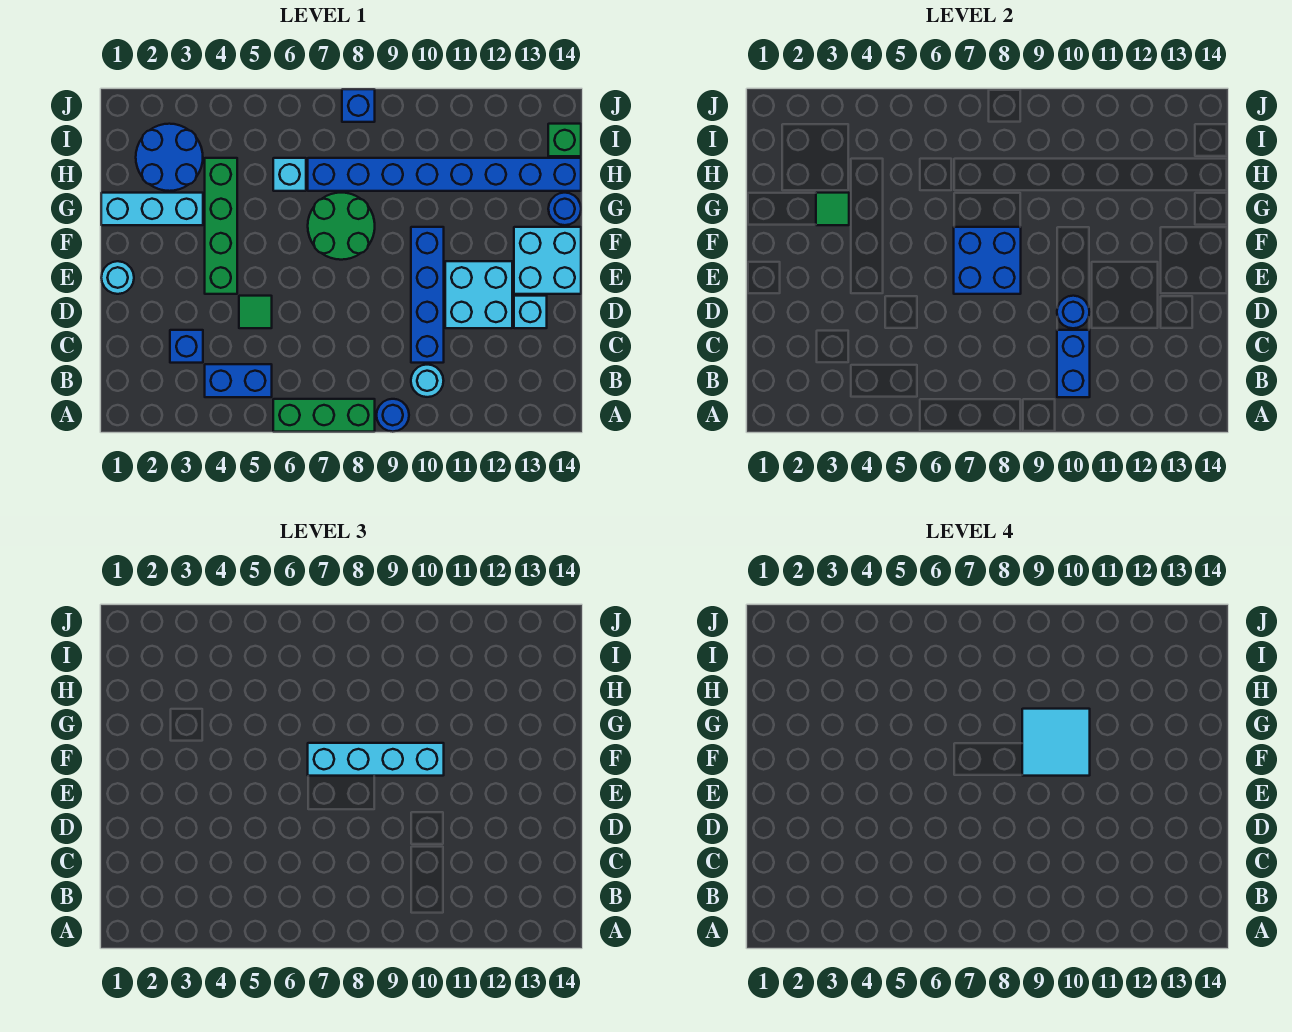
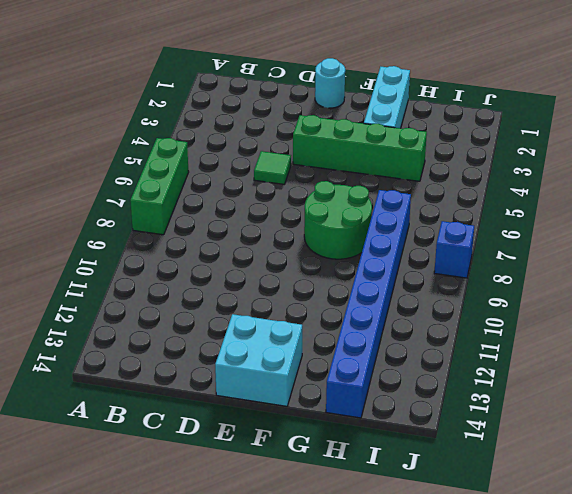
none -> blue 1x1 round brick [376,399,409,432]
none -> blue 1x2 brick [205,364,272,397]
none -> cyan 1x1 round brick [411,365,444,397]

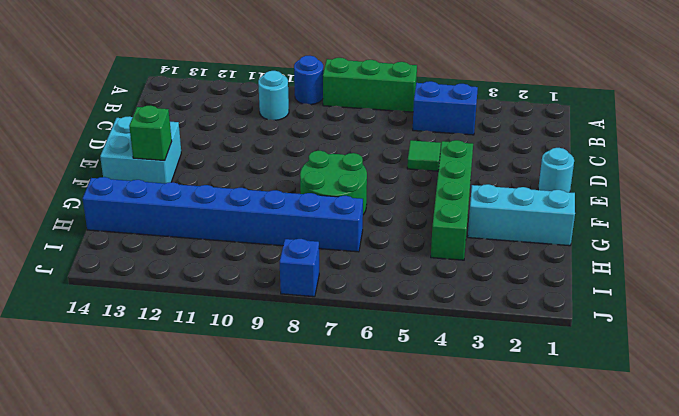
green 1x1 brick [129,105,172,161] -> green 1x1 brick moved to [548,124,581,156]
none -> blue 1x1 brick [170,330,203,363]
none -> blue 1x4 brick [411,227,444,363]
none -> cyan 2x2 brick [445,261,512,328]

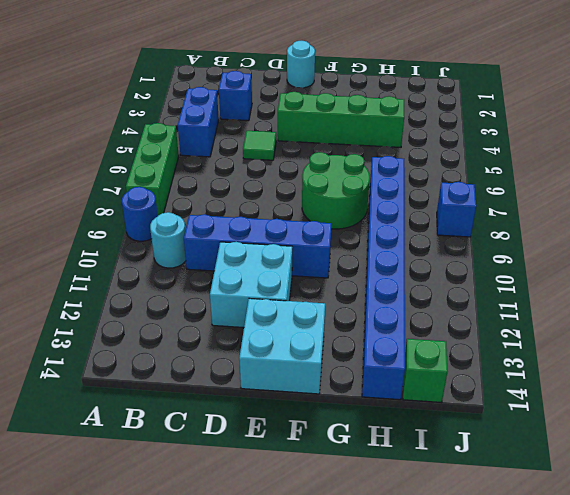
none -> cyan 1x1 brick [514,296,547,328]
none -> cyan 1x3 brick [101,193,203,225]
none -> blue 1x1 round brick [548,193,581,225]

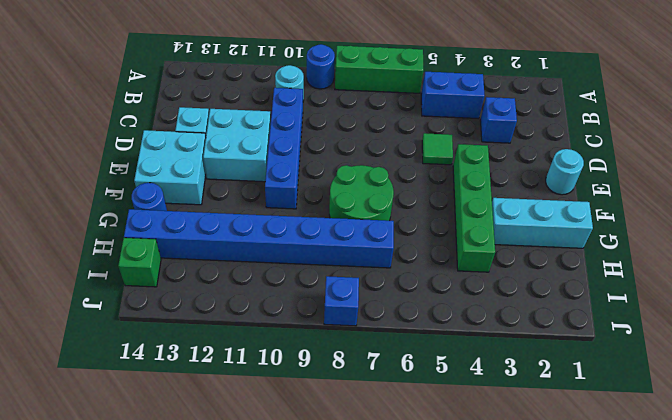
none -> blue 2x2 round brick [136,124,203,191]
none -> cyan 1x1 brick [273,158,306,191]
none -> blue 1x2 brick [1057,330,1090,397]

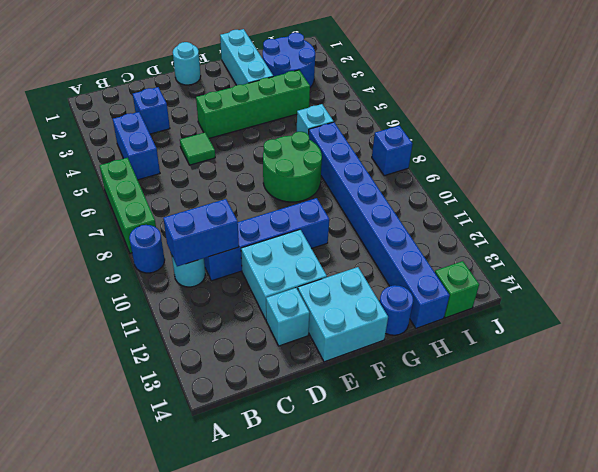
none -> blue 1x1 round brick [1057,296,1089,328]
none -> blue 2x2 brick [954,227,1021,294]
none -> green 1x1 tile [816,193,849,225]

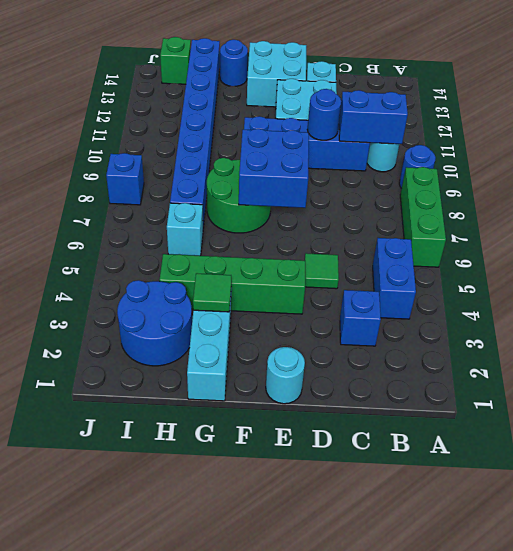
none -> cyan 1x4 brick [308,743,444,776]
none -> cyan 2x2 tile [1022,709,1090,776]

